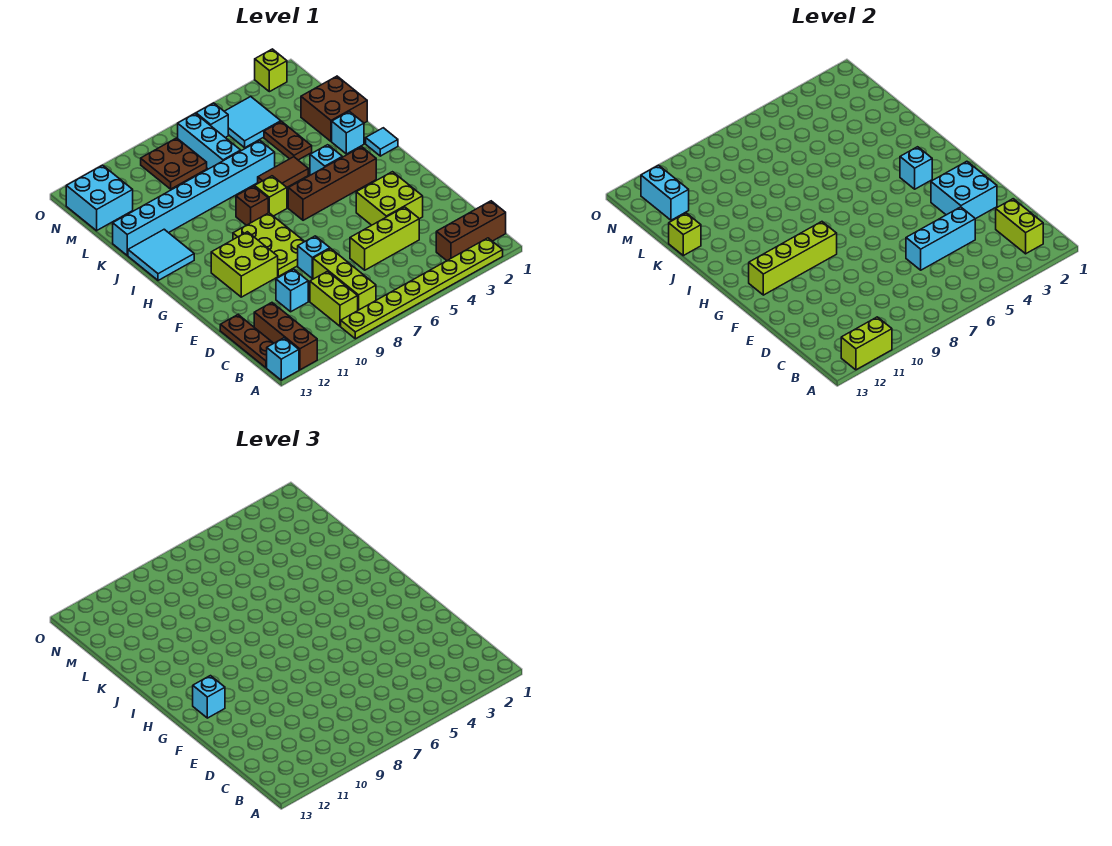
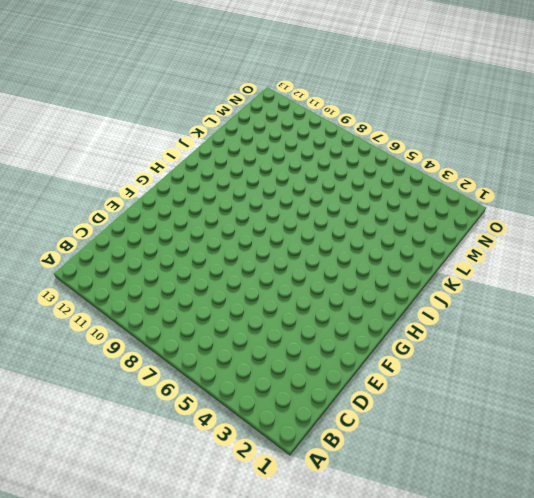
none -> lime 1x8 plate [341,238,503,339]
none -> brown 1x3 brick [254,303,317,370]
none -> cyan 1x1 brick [267,338,299,380]
none -> brown 1x3 brick [436,201,506,261]

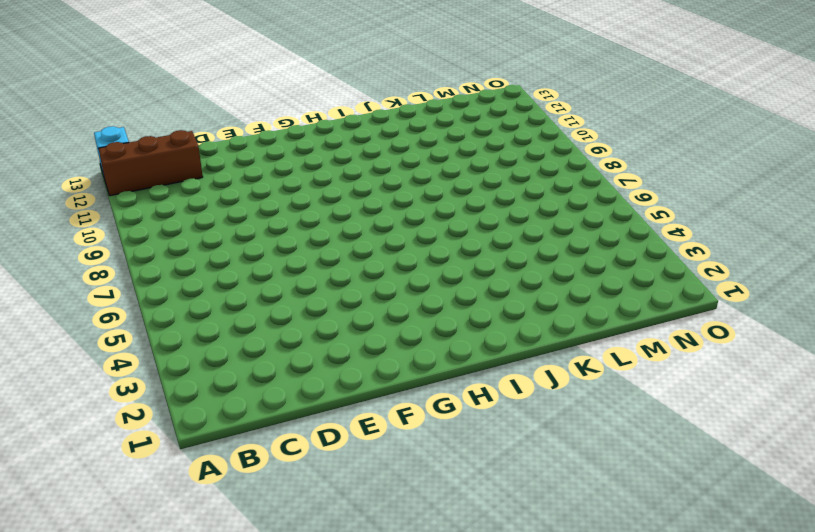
none -> lime 1x8 plate [341,238,503,339]
none -> brown 1x3 brick [436,201,506,261]
none -> lime 1x3 brick [313,248,376,310]
none -> lime 1x2 brick [310,271,358,326]

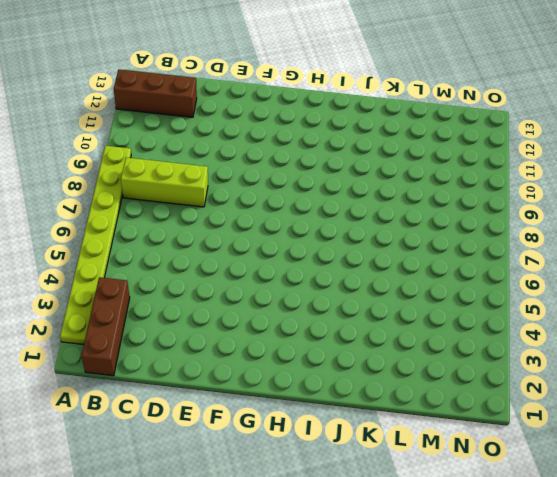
none -> cyan 1x1 brick [267,338,299,380]
none -> lime 1x2 brick [310,271,358,326]
none -> brown 1x3 plate [220,315,274,368]
none -> lime 1x3 brick [350,207,419,270]

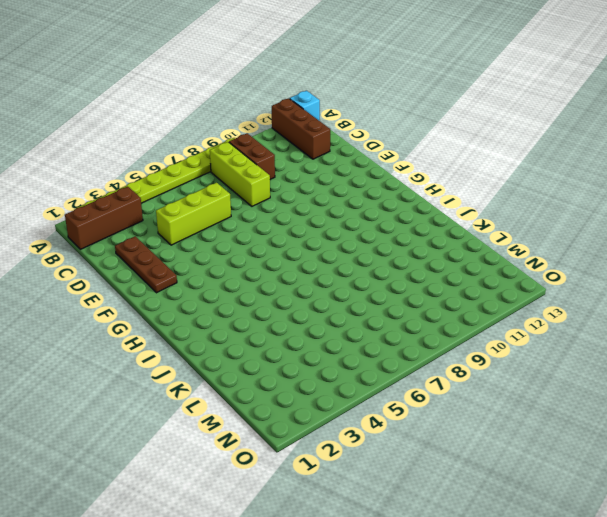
brown 1x2 brick [229,133,275,179] -> lime 1x2 brick [310,271,358,326]
brown 1x3 plate [115,236,177,293] -> brown 1x3 plate moved to [220,315,274,368]
none -> cyan 1x1 brick [276,269,308,312]
none -> lime 2x2 brick [356,172,423,225]
none -> cyan 1x1 brick [298,236,330,278]
none -> lime 2x3 plate [233,213,305,276]

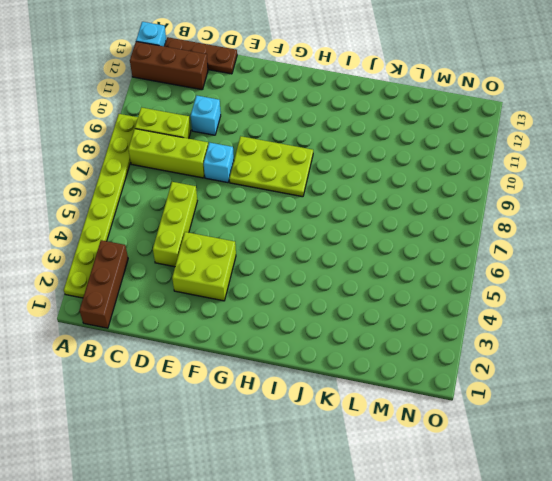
none -> lime 2x2 brick [211,232,278,297]
none -> brown 1x4 brick [288,147,376,220]
none -> cyan 1x1 tile [366,128,398,156]
none -> cyan 1x1 brick [310,145,342,175]

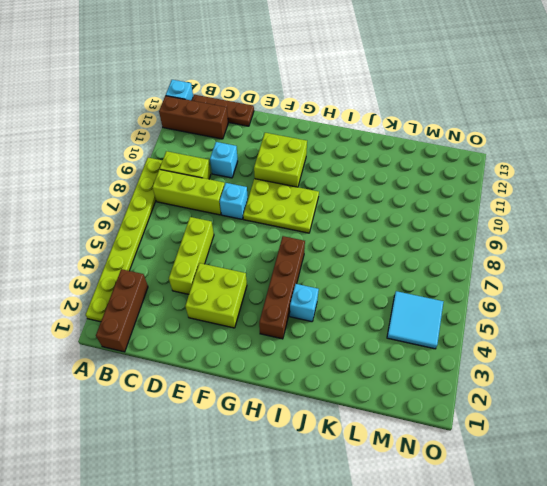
none -> cyan 1x1 tile [366,128,398,156]
none -> lime 1x1 brick [255,176,287,216]
none -> brown 1x1 brick [236,186,268,225]
none -> cyan 2x2 tile [128,229,194,281]

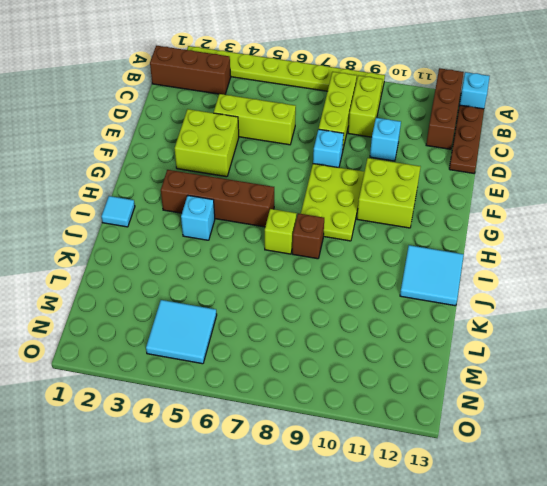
none -> cyan 1x1 brick [332,111,364,154]
none -> brown 1x2 tile [258,157,308,187]
none -> brown 2x2 brick [301,76,367,141]
none -> brown 1x2 plate [264,122,312,160]

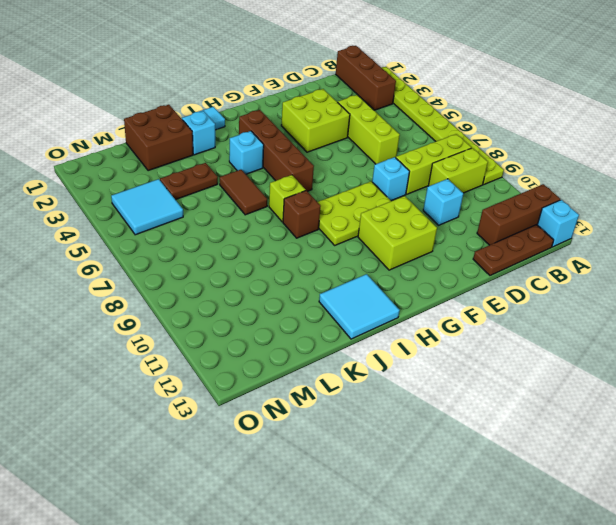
none -> cyan 1x8 brick [113,141,275,256]
none -> cyan 1x3 brick [178,114,241,169]
none -> brown 2x2 plate [141,138,207,189]
none -> cyan 2x2 brick [66,165,133,231]

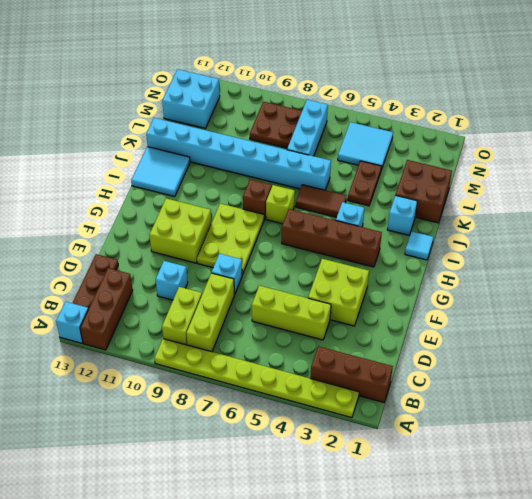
none -> cyan 1x1 brick [196,103,228,138]
none -> lime 1x1 brick [255,49,287,92]
none -> lime 1x2 brick [841,317,892,370]
none -> lime 1x2 brick [996,199,1043,254]

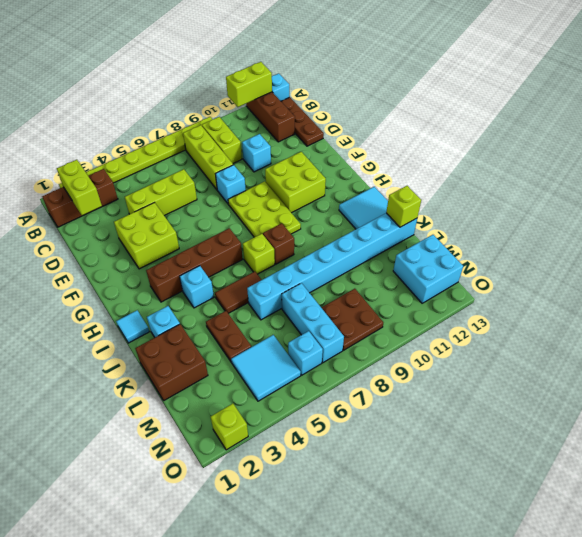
none -> cyan 1x3 brick [906,207,975,270]
none -> cyan 2x2 brick [931,161,997,219]
none -> lime 1x4 brick [749,222,837,295]
none -> cyan 1x1 brick [900,147,932,189]

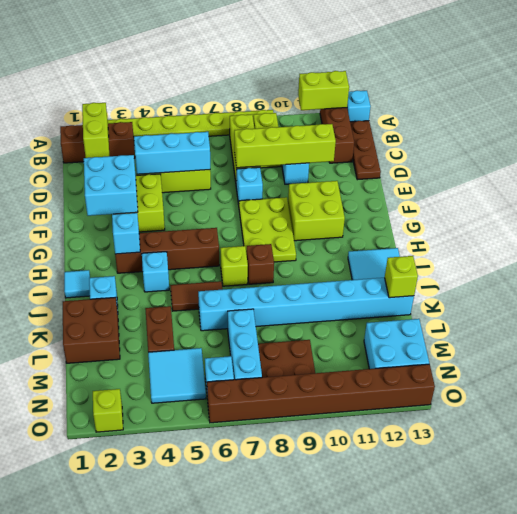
lime 1x4 brick [234,124,336,168] -> lime 1x4 brick moved to [749,222,837,295]
brown 1x8 brick [207,364,435,423] -> none
none -> cyan 1x2 brick [641,165,689,220]
none -> cyan 1x1 brick [193,676,225,718]

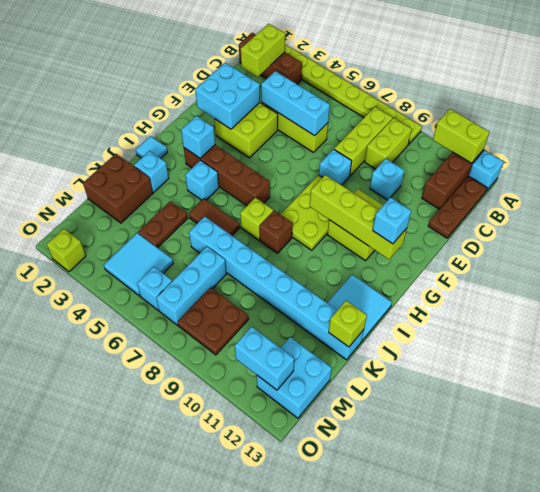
cyan 1x2 brick [235,327,294,390] -> cyan 1x2 brick turned to [641,165,689,220]

